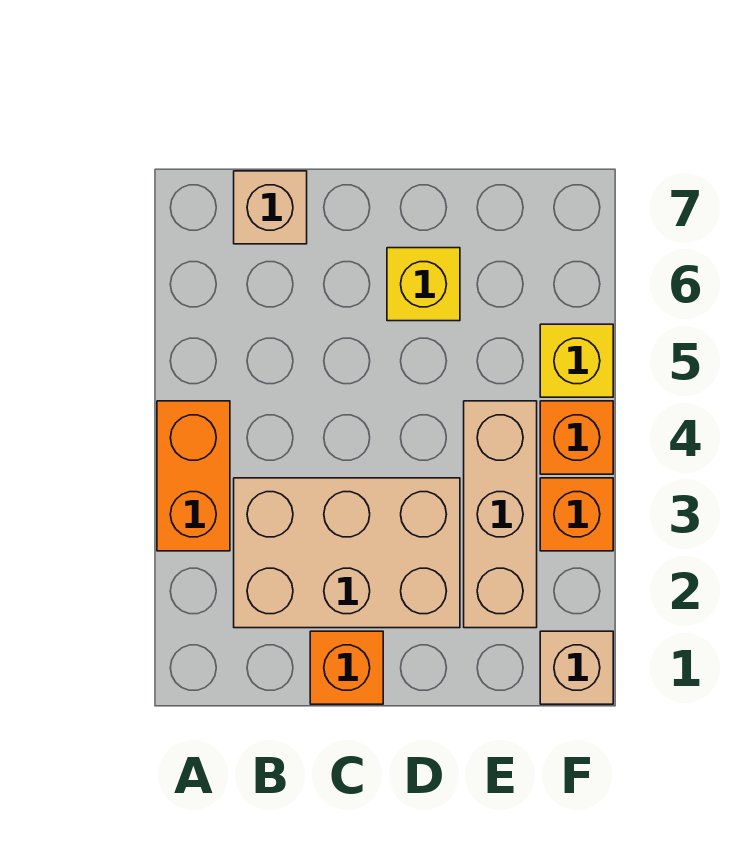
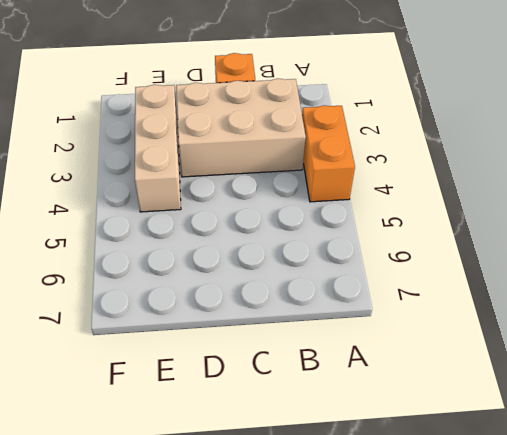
none -> tan 1x1 brick [234,171,307,244]
none -> yellow 1x1 brick [387,248,460,321]

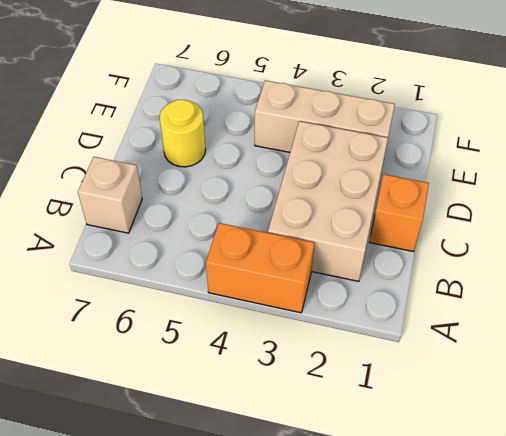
yellow 1x1 round brick [160,100,206,167] -> yellow 1x1 brick [387,248,460,321]
none -> tan 1x1 brick [540,631,613,704]
none -> orange 1x1 brick [540,478,613,551]

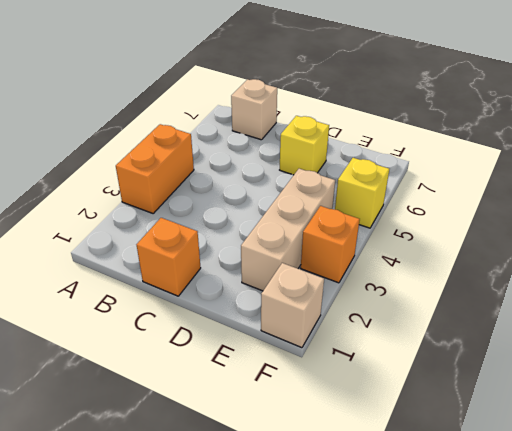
none -> tan 2x3 brick [234,478,460,628]
none -> orange 1x1 brick [540,401,613,474]

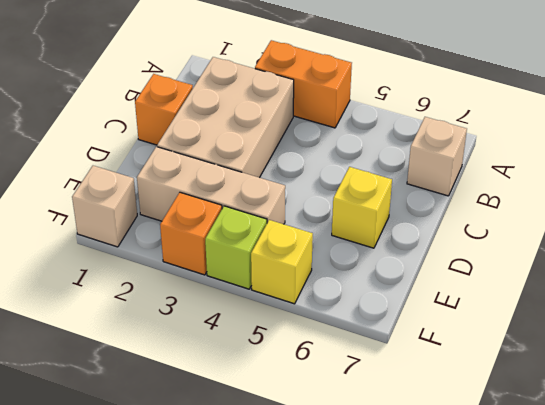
lime 1x1 brick [205,206,267,289] -> orange 1x1 brick [540,401,613,474]

